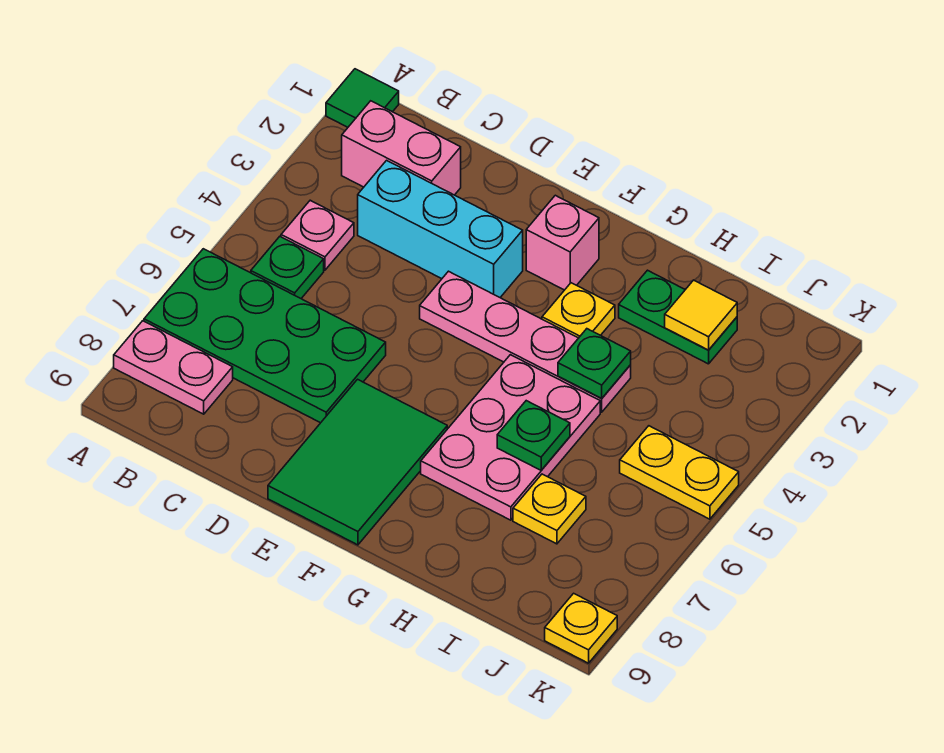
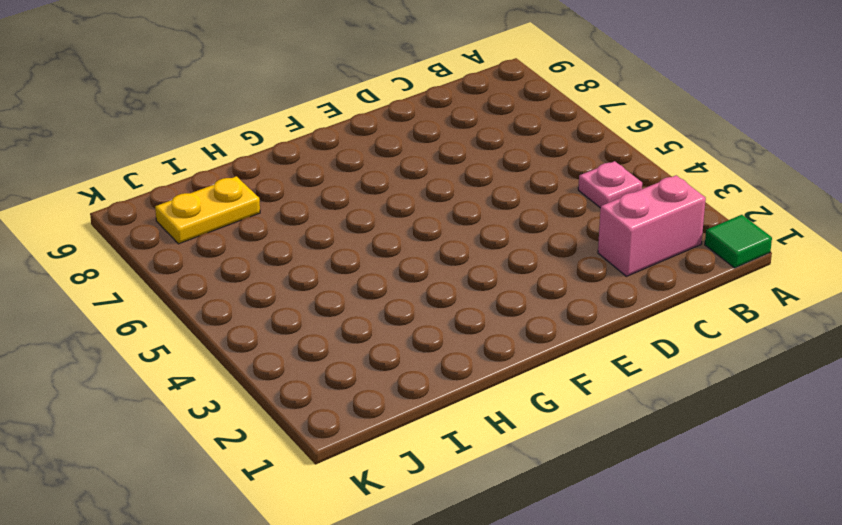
yellow 1x2 plate [155,176,260,244] -> yellow 1x2 plate moved to [620,426,739,519]
none -> green 2x4 plate [144,249,386,423]
none -> pink 1x2 plate [114,321,233,414]
none -> green 1x1 plate [251,237,324,298]

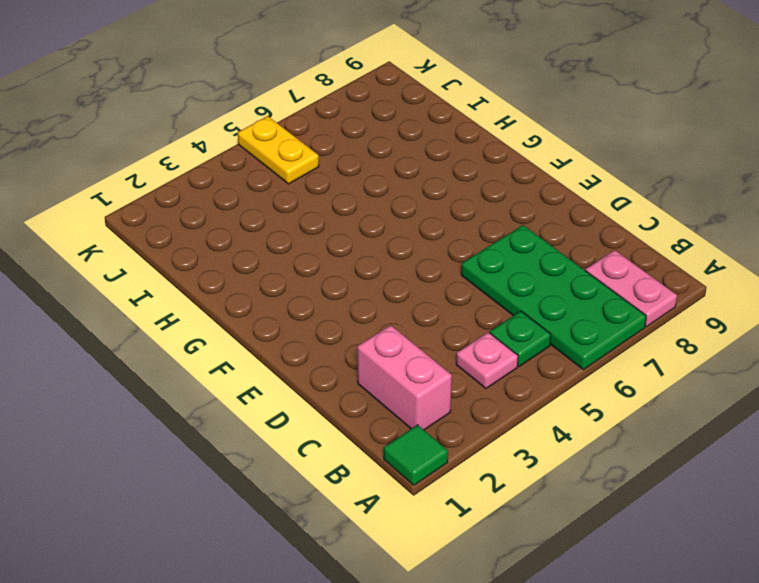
none -> cyan 1x3 brick [358,160,523,297]
none -> pink 1x4 plate [420,271,631,412]
none -> green 2x3 tile [268,379,447,545]

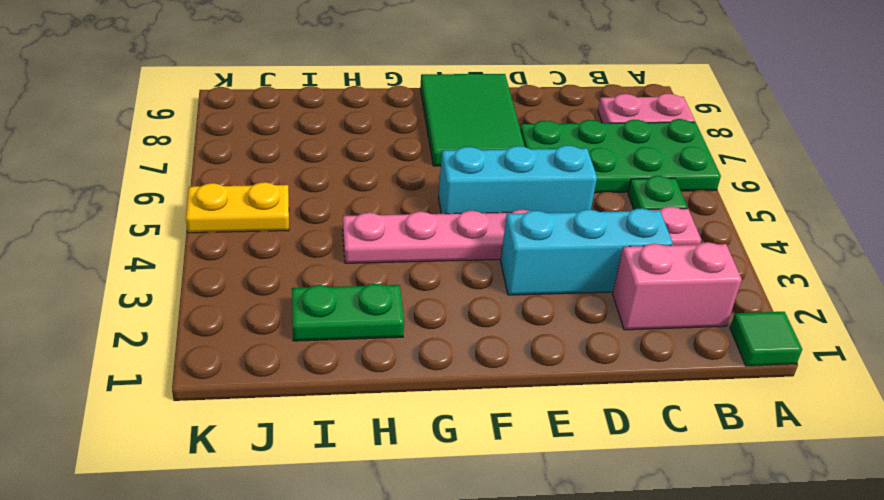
cyan 1x3 brick [438,146,597,214] -> none
none -> pink 1x1 brick [526,195,599,290]
none -> yellow 1x1 plate [542,283,615,338]
none -> pink 2x3 plate [421,355,600,520]

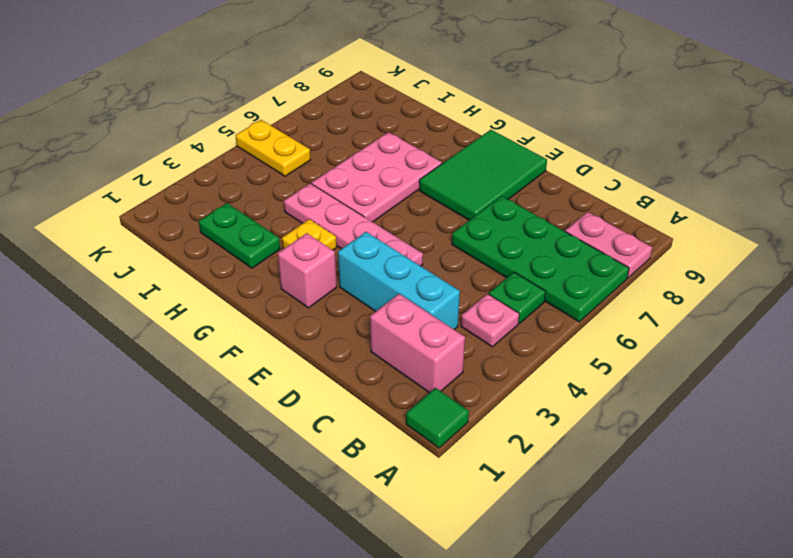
none -> yellow 1x1 plate [513,474,586,544]
none -> yellow 1x1 plate [545,593,617,663]
none -> green 1x1 plate [558,329,631,398]

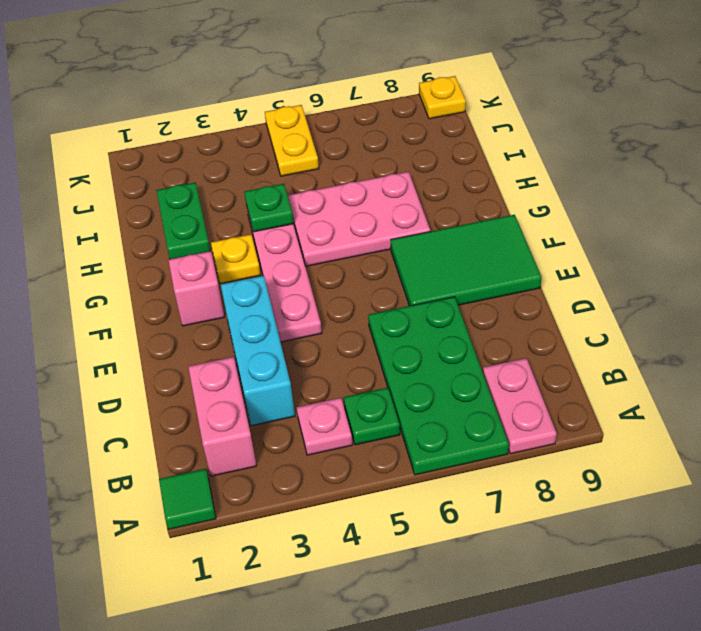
none -> yellow 1x1 plate [513,474,586,544]
none -> green 1x1 plate [497,401,570,470]
none -> yellow 1x1 tile [665,280,737,350]

